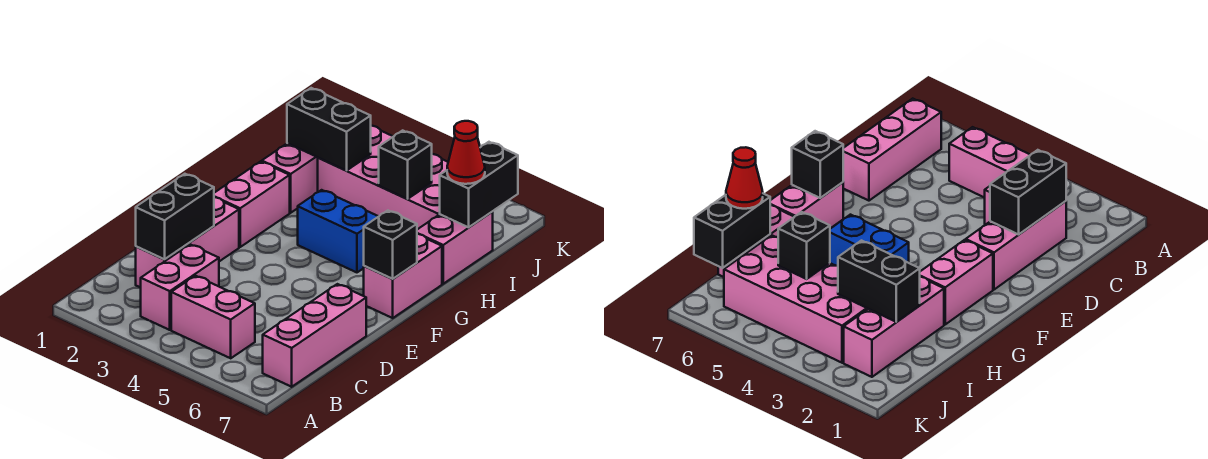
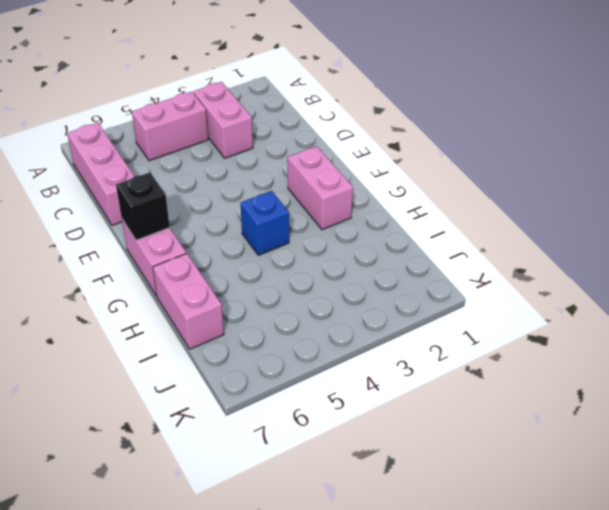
blue 1x1 brick [241,191,289,255] -> blue 1x2 brick [298,190,379,272]
none -> pink 1x3 brick [136,197,239,288]
none -> pink 1x3 brick [262,143,318,213]
none -> pink 2x4 brick [318,126,448,229]

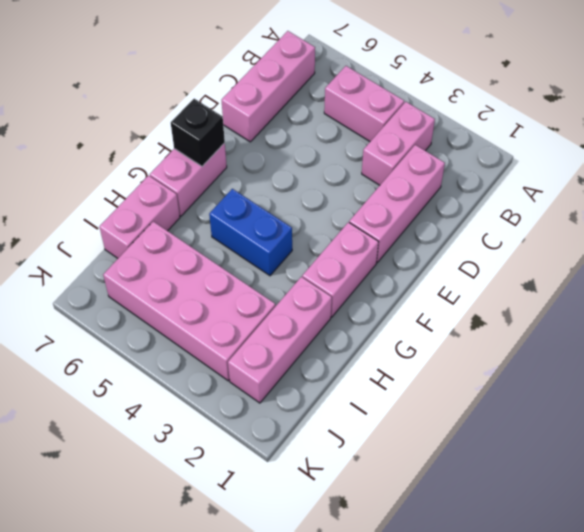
none -> black 1x2 brick [136,174,214,259]
none -> black 1x2 brick [287,88,371,171]
none -> black 1x1 brick [379,131,432,199]

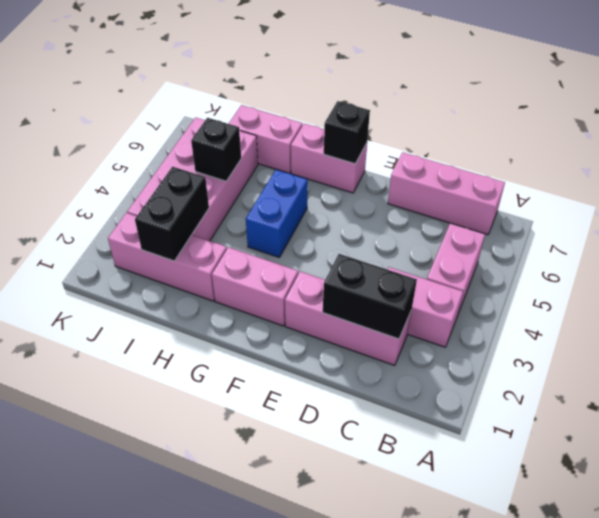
none -> black 1x2 brick [440,142,518,227]
none -> red 1x1 cone [447,121,485,184]

